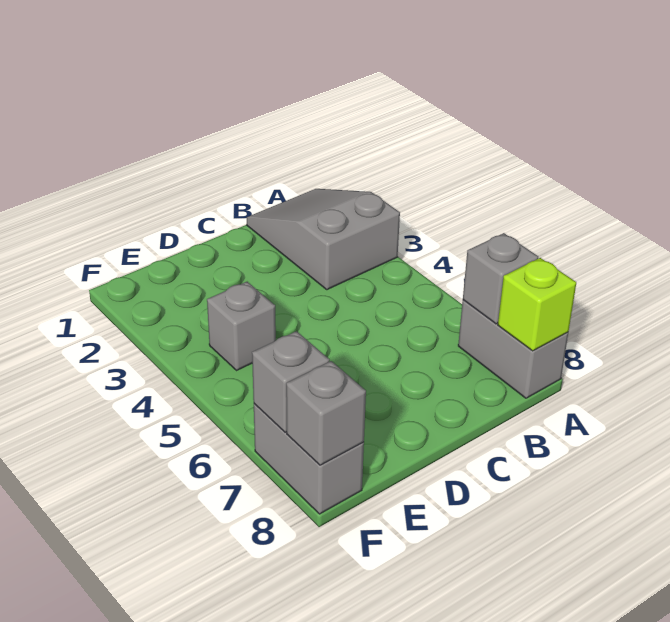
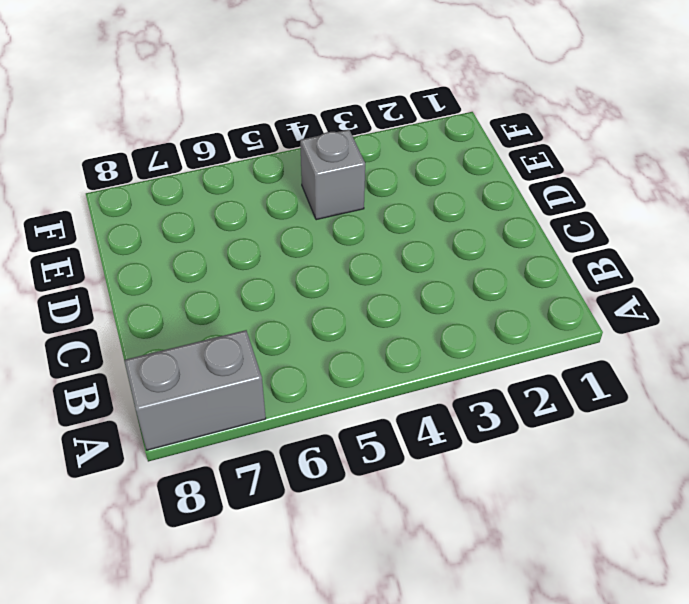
none -> grey 2x3 slope [247,189,400,290]
none -> grey 1x2 brick [254,404,364,514]

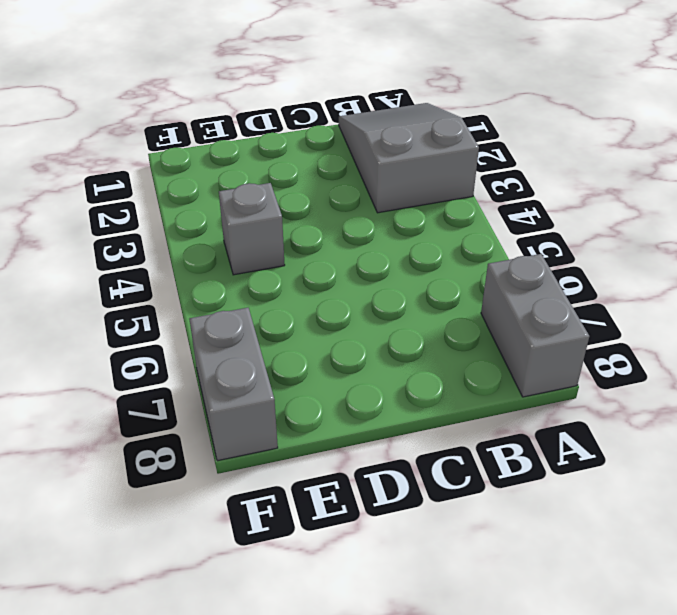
none -> grey 1x1 brick [463,233,538,324]
none -> lime 1x1 brick [498,258,576,351]

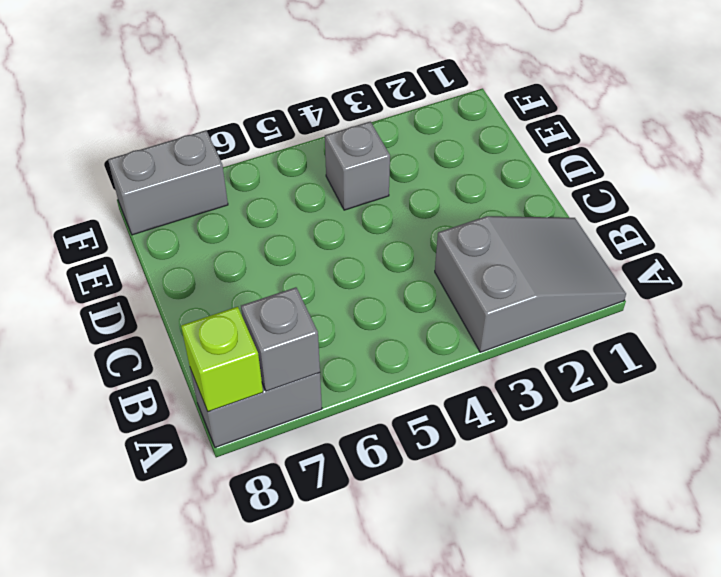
none -> grey 1x1 brick [252,331,330,432]
none -> grey 1x1 brick [286,361,366,465]

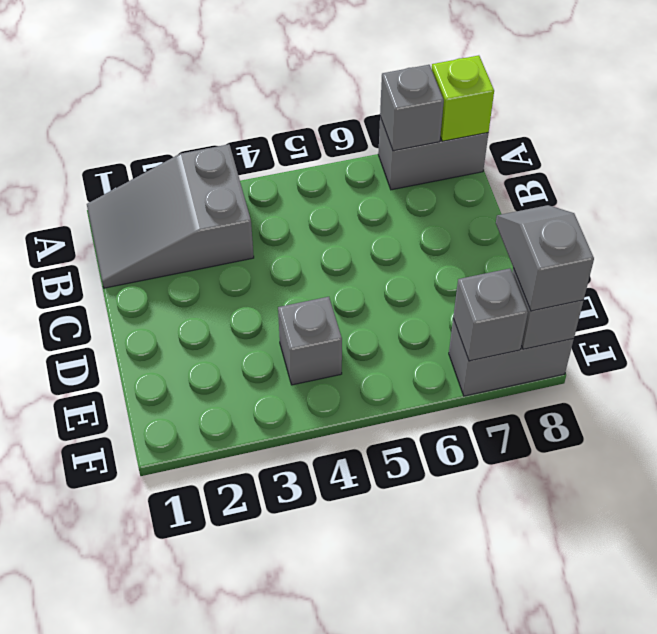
grey 1x2 slope [496,205,594,311] -> none

